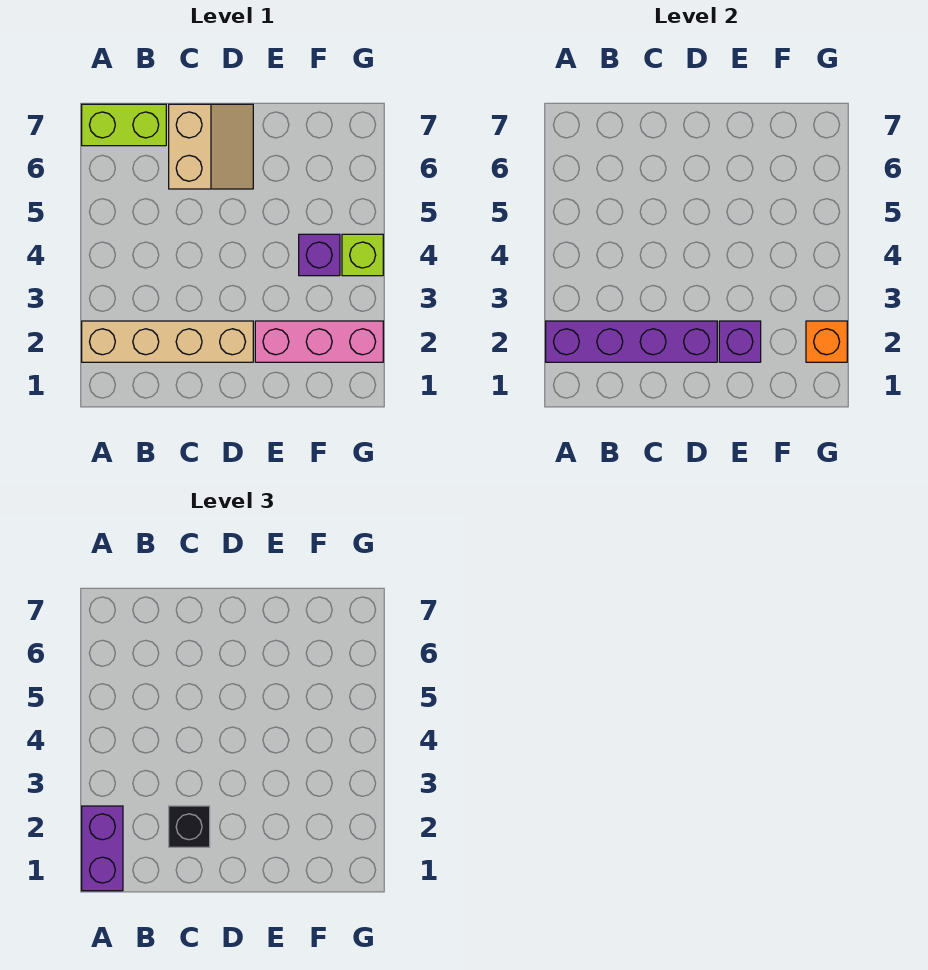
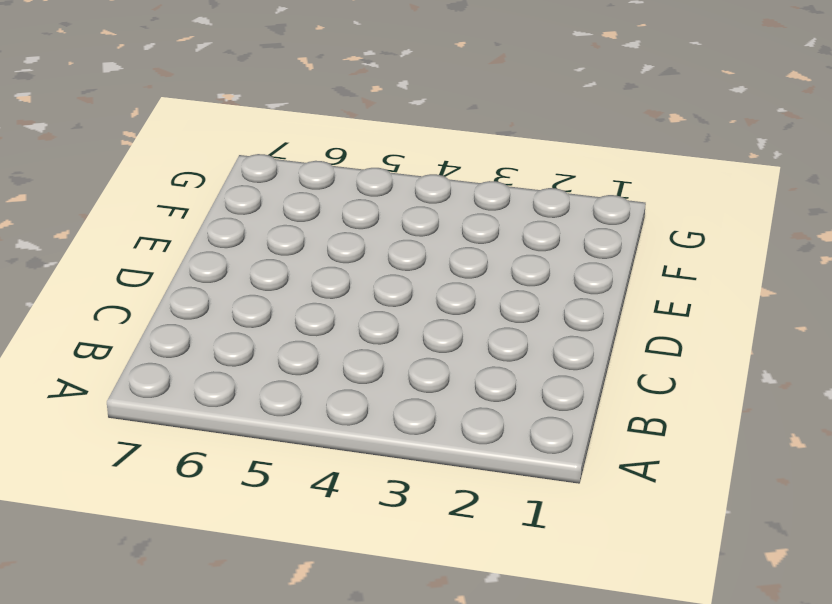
none -> tan 1x4 brick [82,321,253,362]
none -> lime 1x2 brick [82,104,166,146]

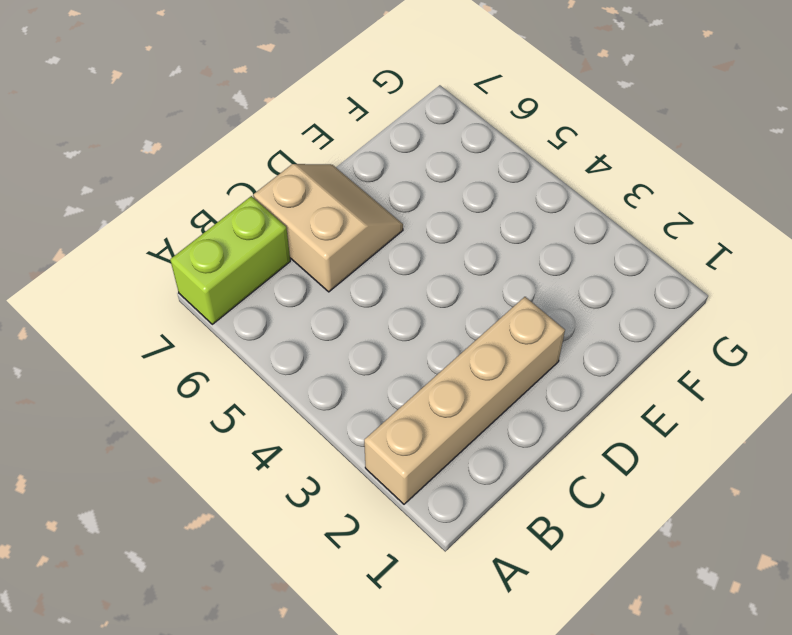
none -> pink 1x3 brick [255,321,383,362]
none -> purple 1x1 brick [299,234,340,276]

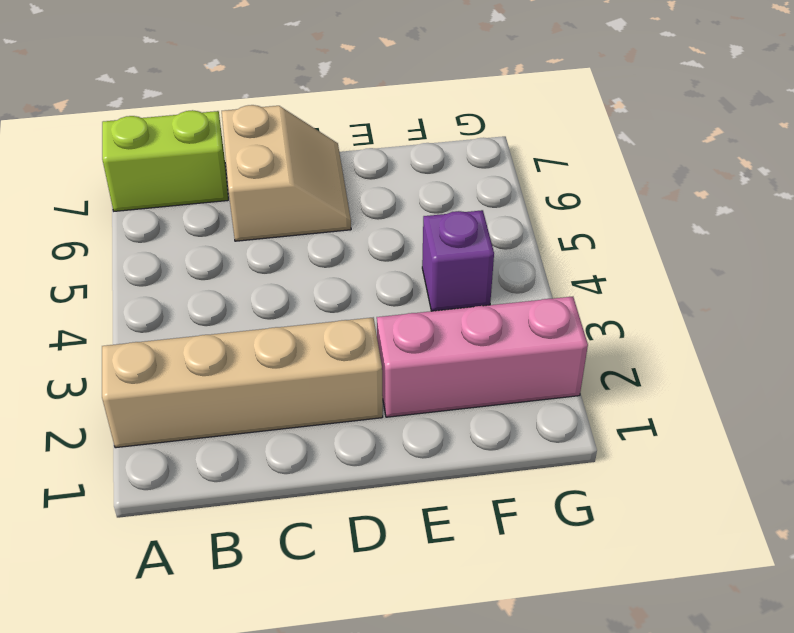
none -> lime 1x1 brick [342,234,383,276]
none -> purple 1x4 brick [546,321,717,362]

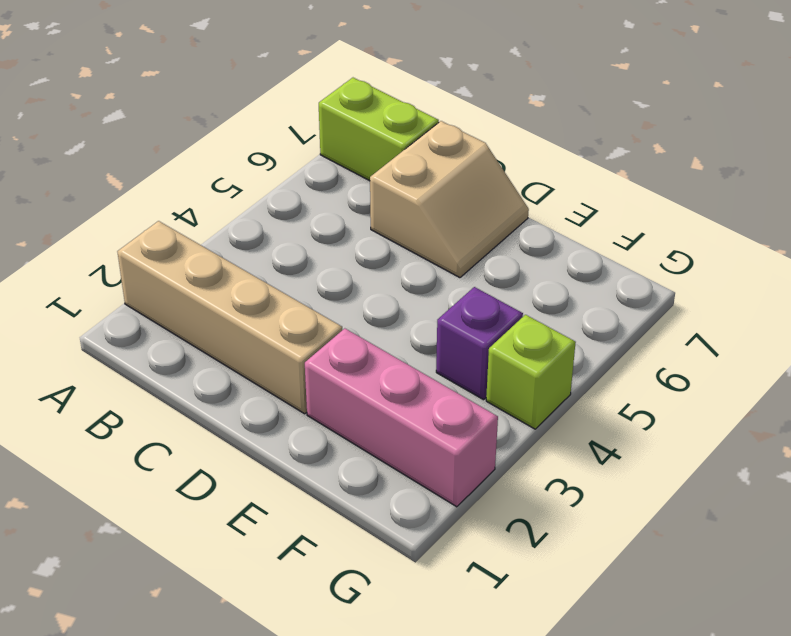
none -> purple 1x4 brick [546,321,717,362]
none -> purple 1x1 brick [719,321,761,362]

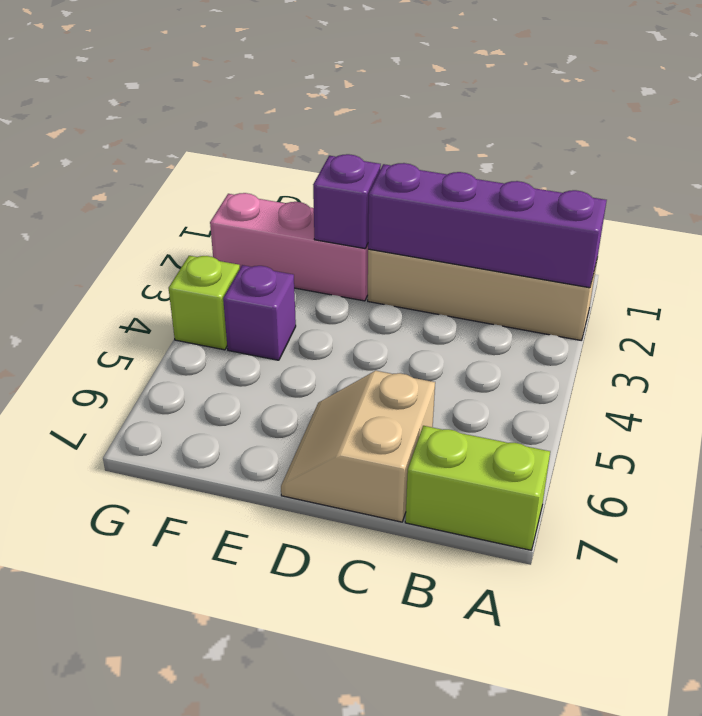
none -> orange 1x1 brick [806,321,847,362]
none -> purple 1x2 brick [82,806,123,891]

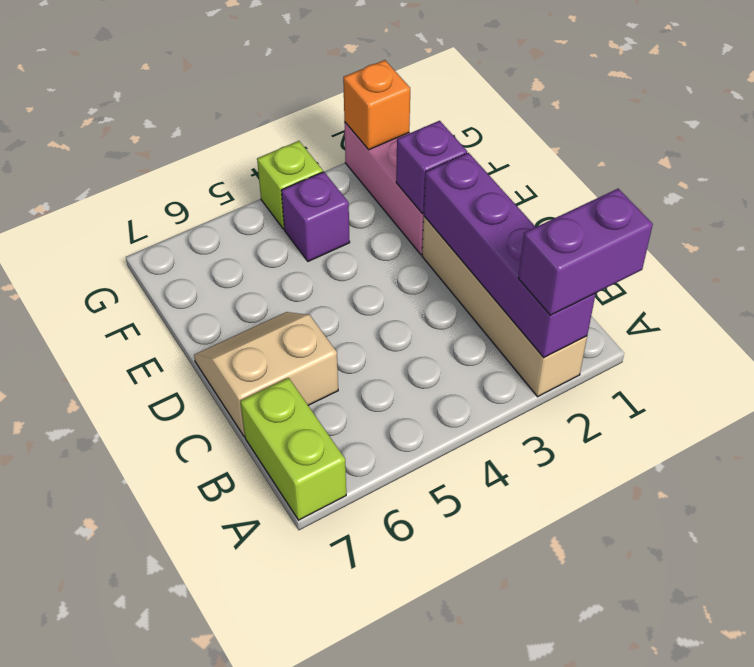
none -> black 1x1 brick [169,806,210,847]

